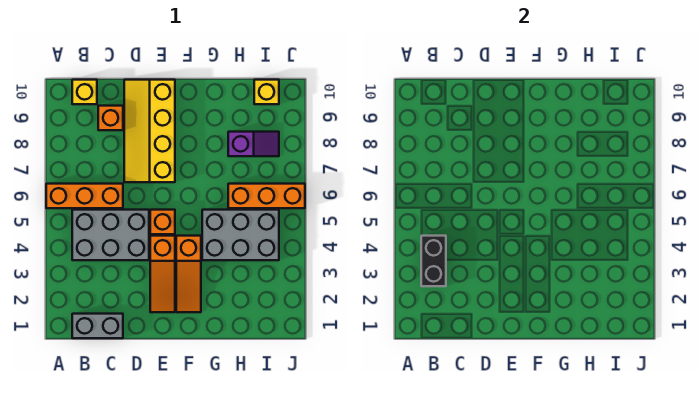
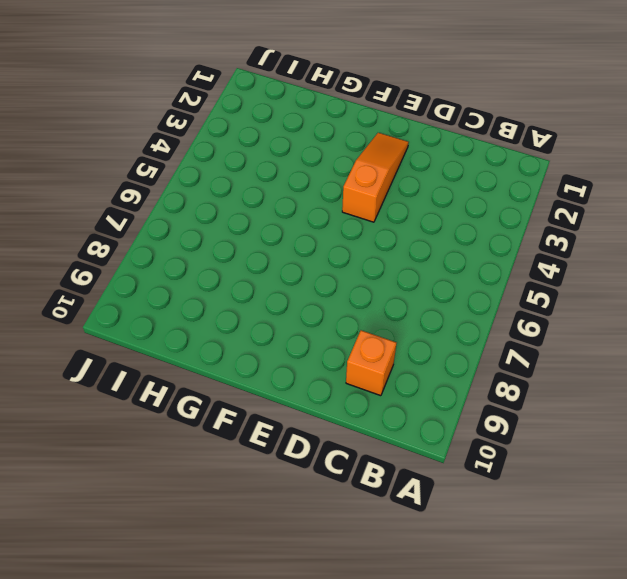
none -> orange 1x3 brick [46,184,123,208]
none -> grey 1x2 brick [72,314,123,338]
none -> grey 2x3 brick [72,210,149,260]

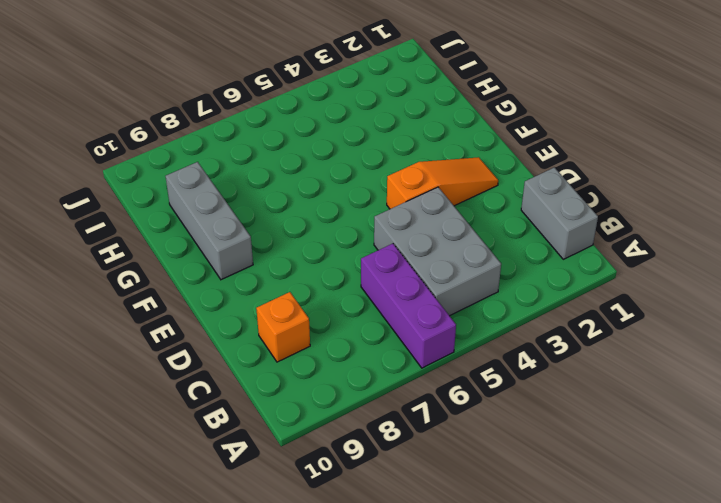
purple 1x3 brick [361,244,456,368] -> orange 1x3 brick [46,184,123,208]
grey 1x3 brick [166,162,253,280] -> none
none -> yellow 1x1 brick [72,80,97,104]
none -> yellow 2x4 slope [124,80,175,182]
none -> orange 1x1 brick [150,210,175,234]

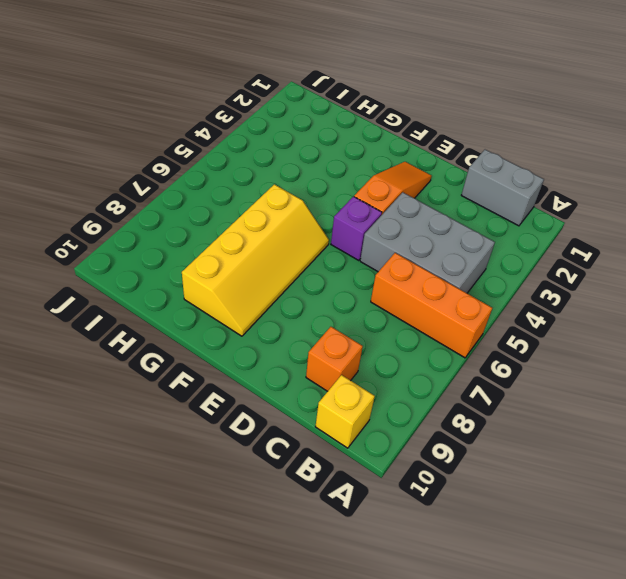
purple 1x1 brick [331,197,382,260] -> orange 1x1 brick [150,210,175,234]
yellow 2x4 slope [182,184,329,336] -> yellow 2x4 slope moved to [124,80,175,182]
none -> orange 1x3 slope [176,236,201,312]
none -> grey 2x3 brick [202,210,279,260]
none -> orange 1x3 brick [228,184,305,208]

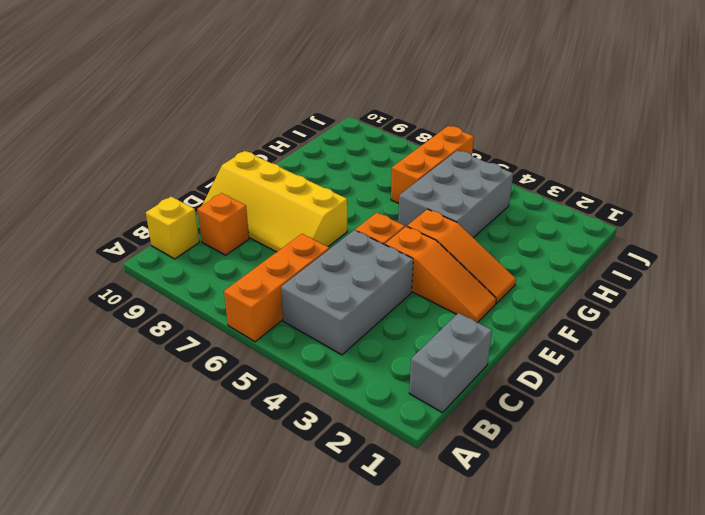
none -> purple 1x2 slope [228,132,279,156]
none -> yellow 1x1 brick [254,80,279,104]
none -> black 1x2 brick [421,236,446,286]

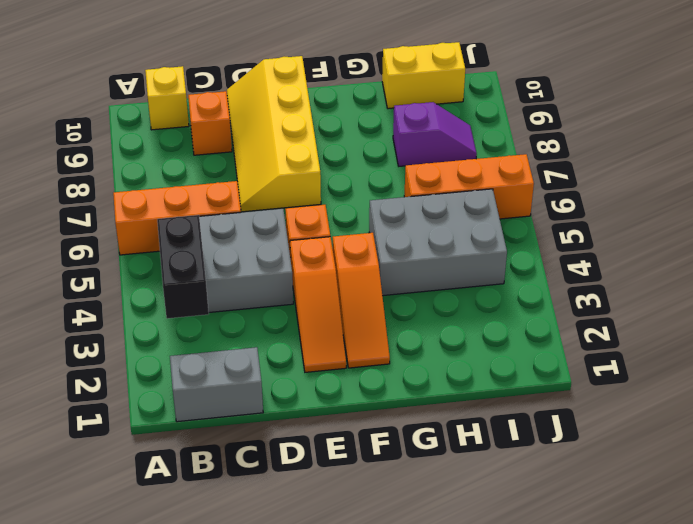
yellow 1x2 brick [382,42,465,109] -> yellow 1x1 brick [254,80,279,104]

